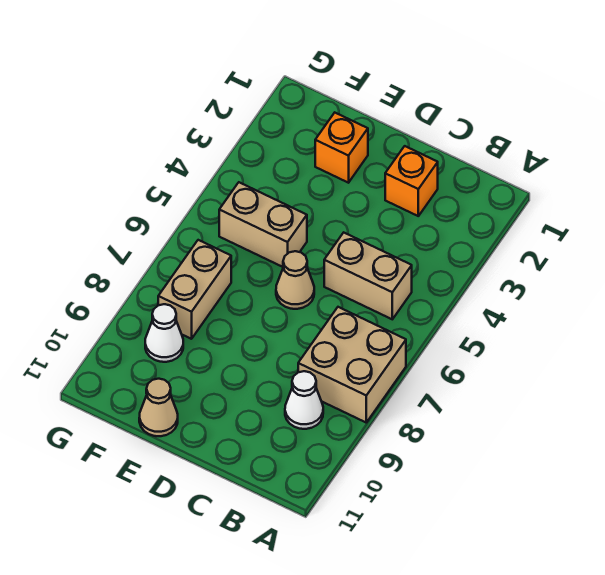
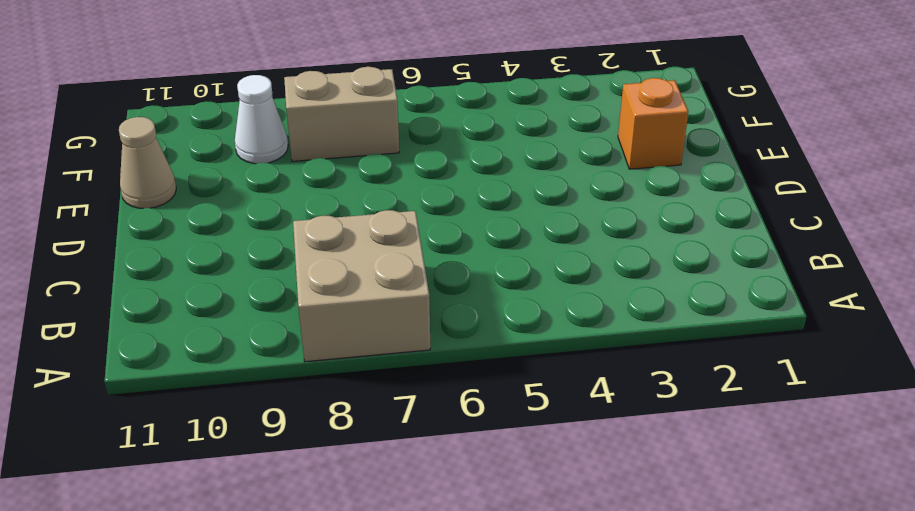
none -> tan 1x2 brick [324,233,412,319]
none -> white 1x1 cone [285,371,323,429]

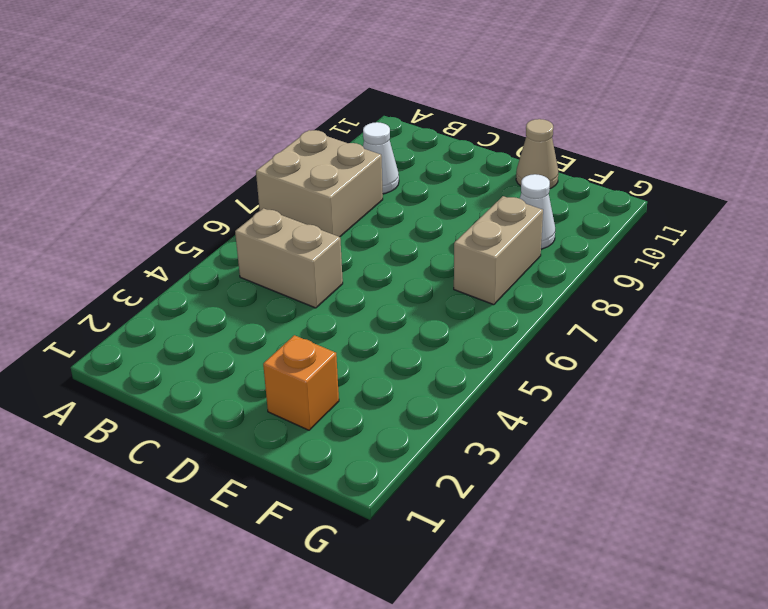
none -> orange 1x1 brick [385,146,438,216]
none -> tan 1x1 cone [276,251,314,309]

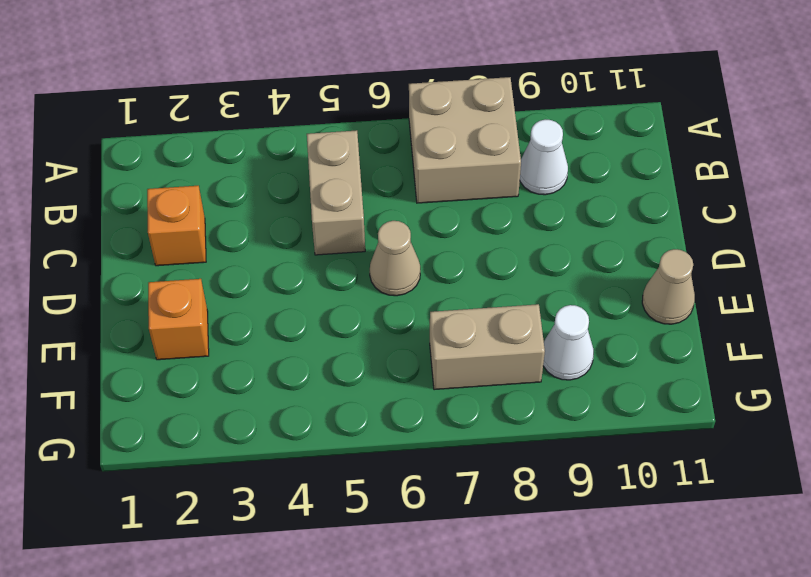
none -> tan 1x2 brick [219,182,307,267]

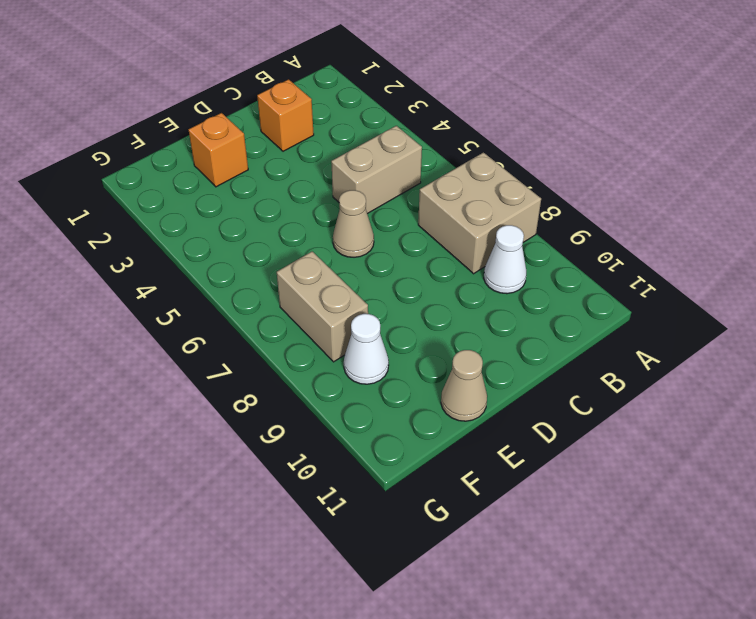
none -> tan 1x2 brick [219,182,307,267]

